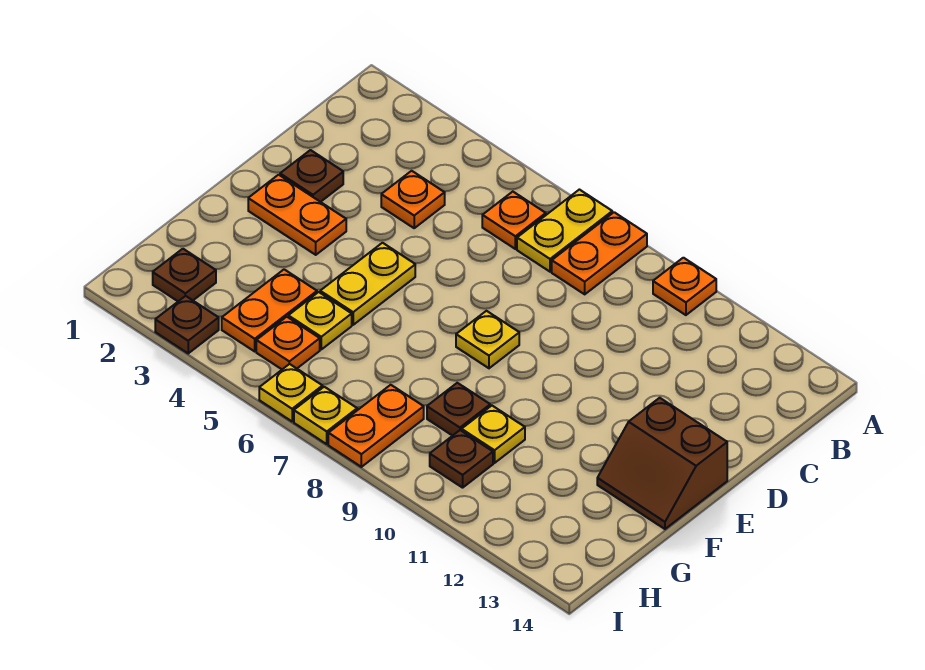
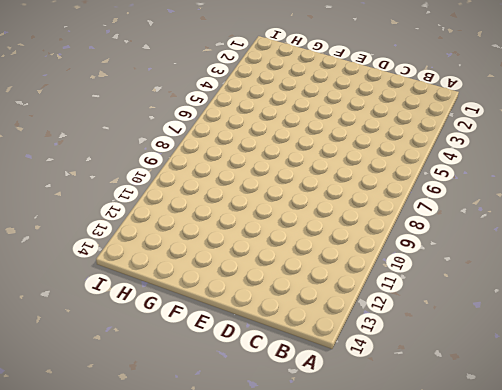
none -> yellow 1x2 plate [517,190,612,272]
none -> orange 1x2 plate [552,212,647,294]
none -> orange 1x1 plate [653,258,716,315]

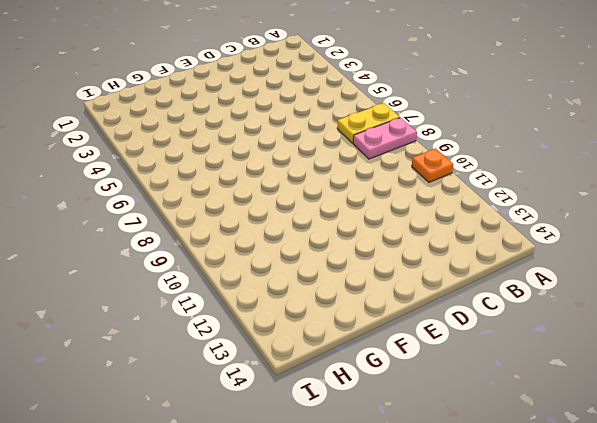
pink 1x2 plate [353,118,417,159] -> orange 1x2 plate [552,212,647,294]
none -> orange 1x1 plate [482,192,546,249]
none -> orange 1x1 plate [381,171,445,228]
none -> brown 1x1 plate [280,150,343,202]

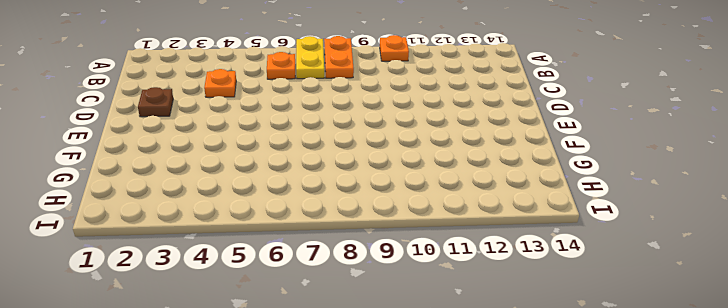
none -> orange 1x2 plate [248,175,346,255]
none -> yellow 1x2 plate [320,243,415,325]
none -> yellow 1x1 plate [456,311,519,368]

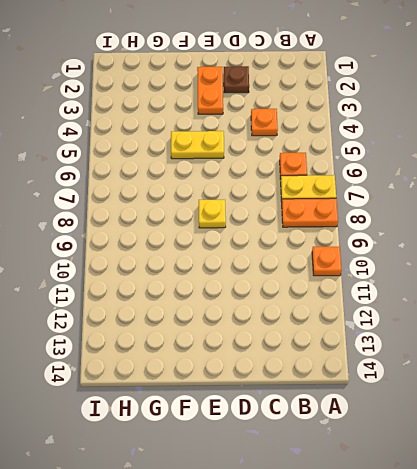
none -> brown 2x2 slope [597,398,727,529]
none -> orange 1x2 plate [222,269,317,351]
none -> yellow 1x1 plate [288,292,352,349]

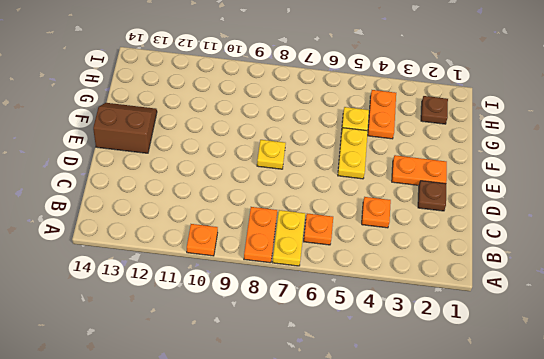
none -> brown 1x1 plate [427,383,490,436]
none -> yellow 1x1 plate [462,406,525,463]
none -> orange 1x1 plate [256,317,320,369]

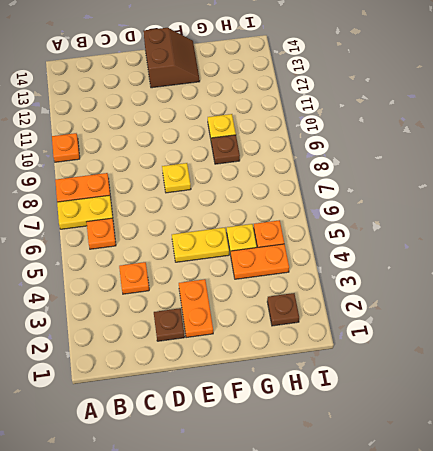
none -> orange 1x2 plate [328,385,424,467]
none -> brown 1x1 plate [430,430,493,488]
none -> brown 1x1 plate [155,296,219,353]

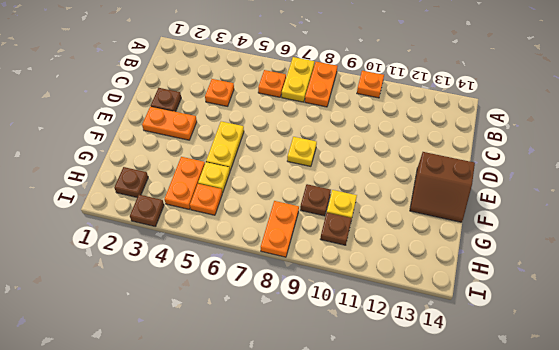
none -> yellow 1x1 plate [259,364,323,421]
none -> yellow 1x1 plate [294,387,357,444]

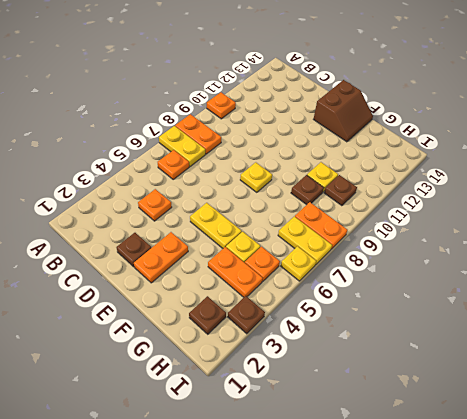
yellow 1x2 plate [278,216,332,265] -> yellow 1x1 plate [294,387,357,444]

